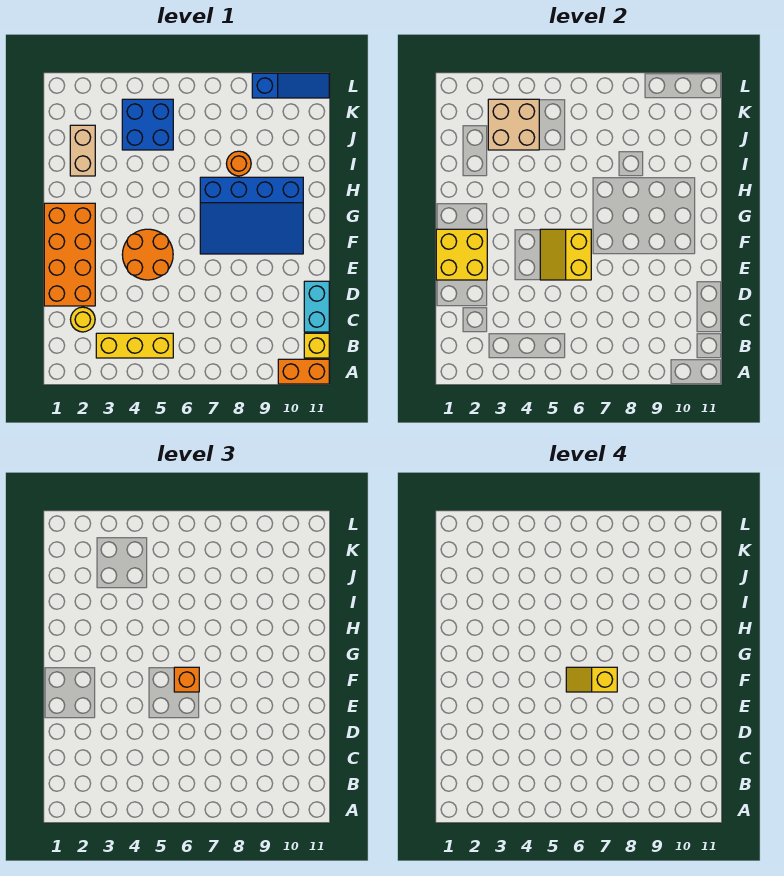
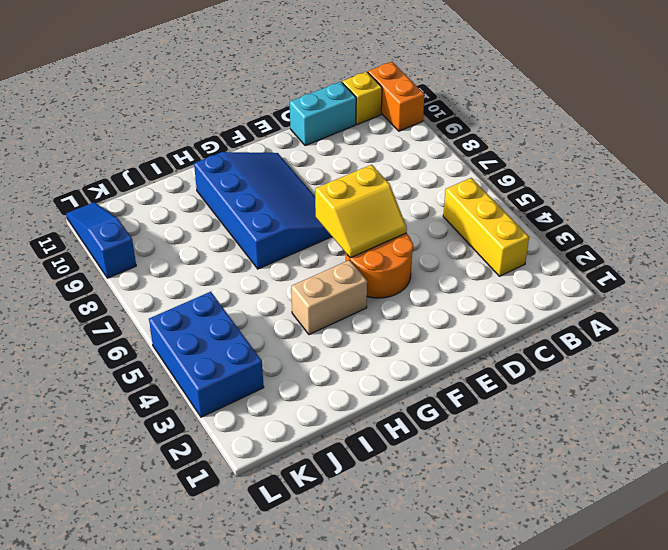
tan 1x2 brick [291,260,367,335] -> tan 1x2 brick moved to [70,125,95,176]
blue 2x3 brick [149,292,264,417] -> blue 2x2 brick [122,99,173,150]
none -> yellow 1x1 round brick [70,307,95,332]
none -> orange 2x4 brick [44,203,95,306]
none -> orange 1x1 round brick [226,151,251,176]

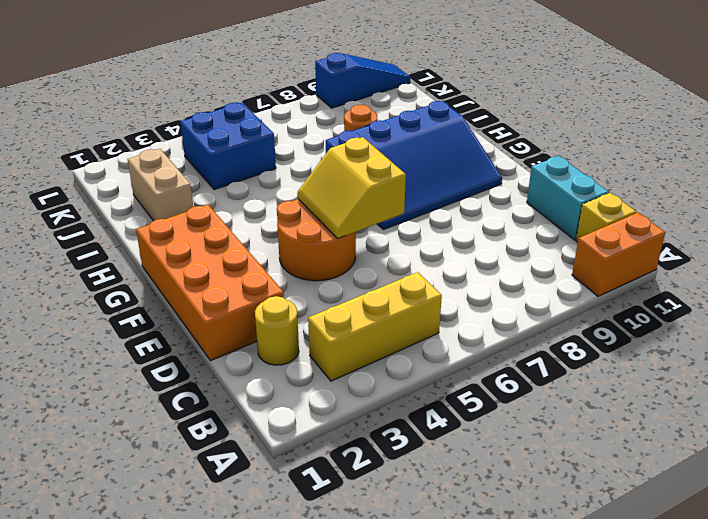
none -> yellow 2x2 brick [436,229,487,280]
none -> tan 2x2 brick [488,99,539,150]
none -> orange 1x1 brick [174,667,199,692]

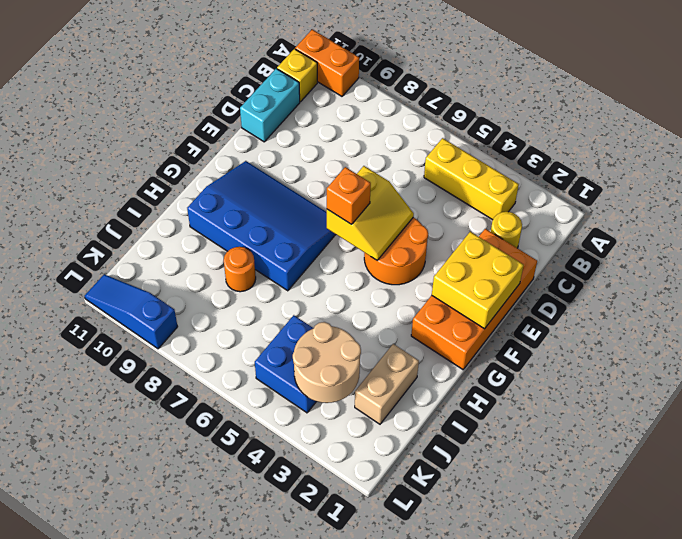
tan 2x2 round brick [293,322,361,403] -> tan 2x2 brick [488,99,539,150]
none -> yellow 1x2 slope [566,667,617,692]

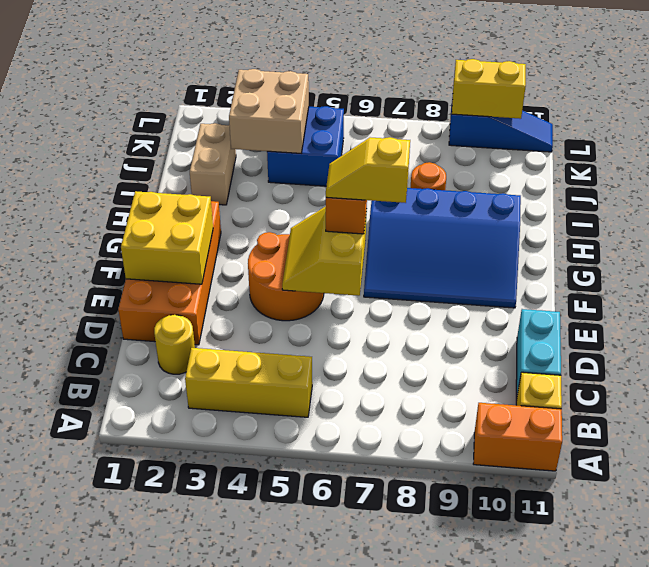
yellow 1x2 brick [452,59,526,119] -> none

